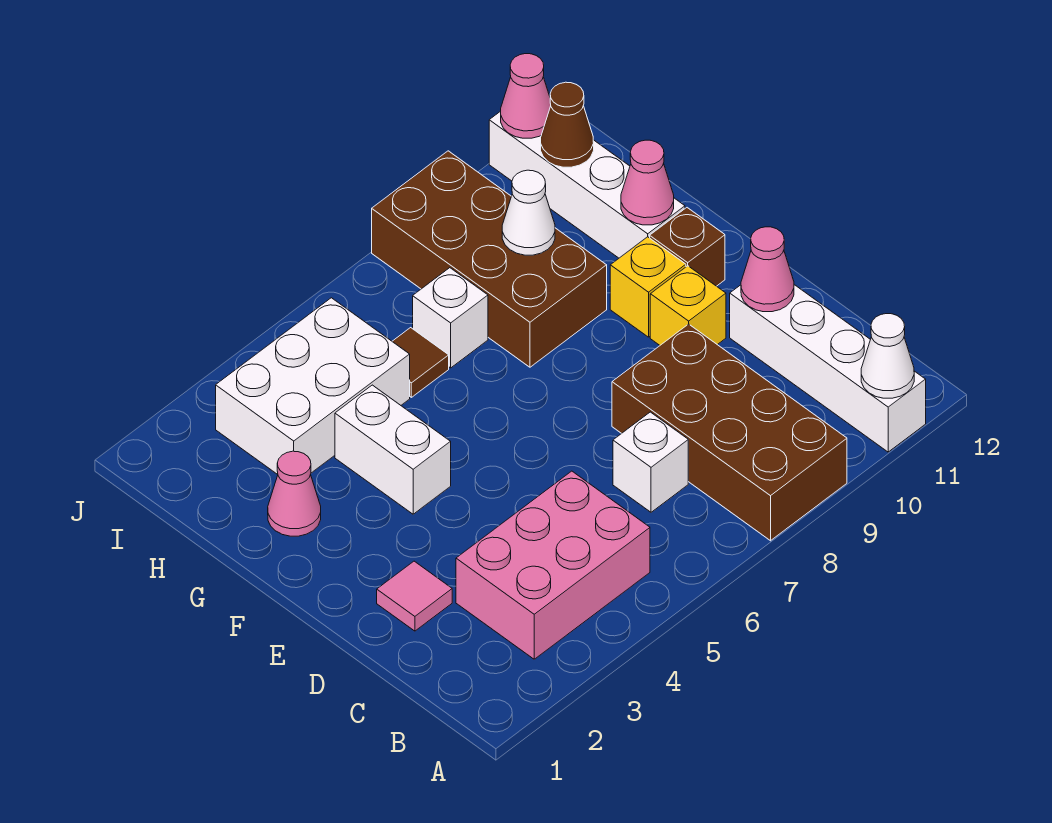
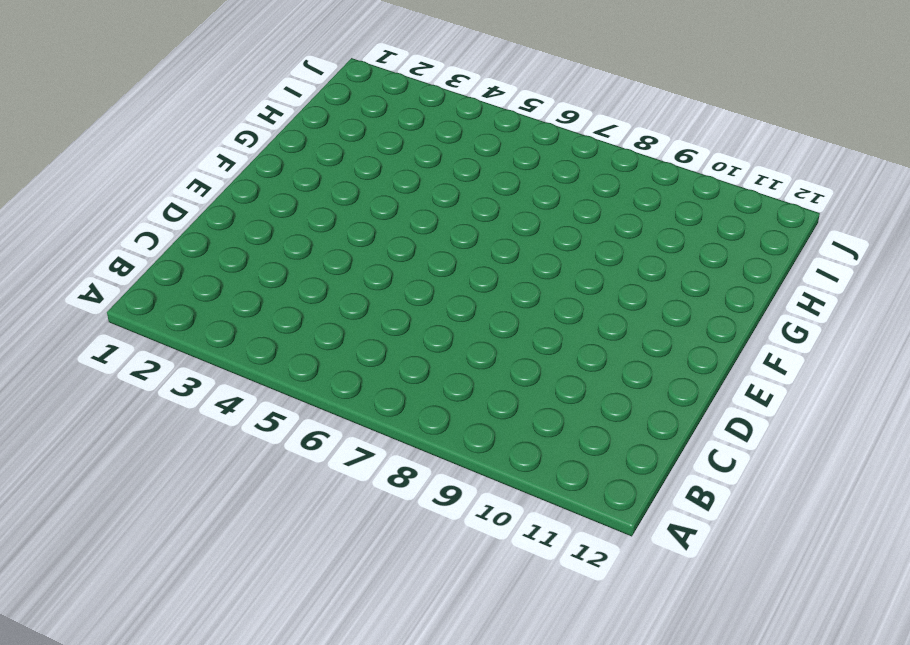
none -> brown 2x4 brick [612,324,847,541]
none -> white 1x4 brick [730,285,926,452]
none -> pink 2x3 brick [456,471,650,659]

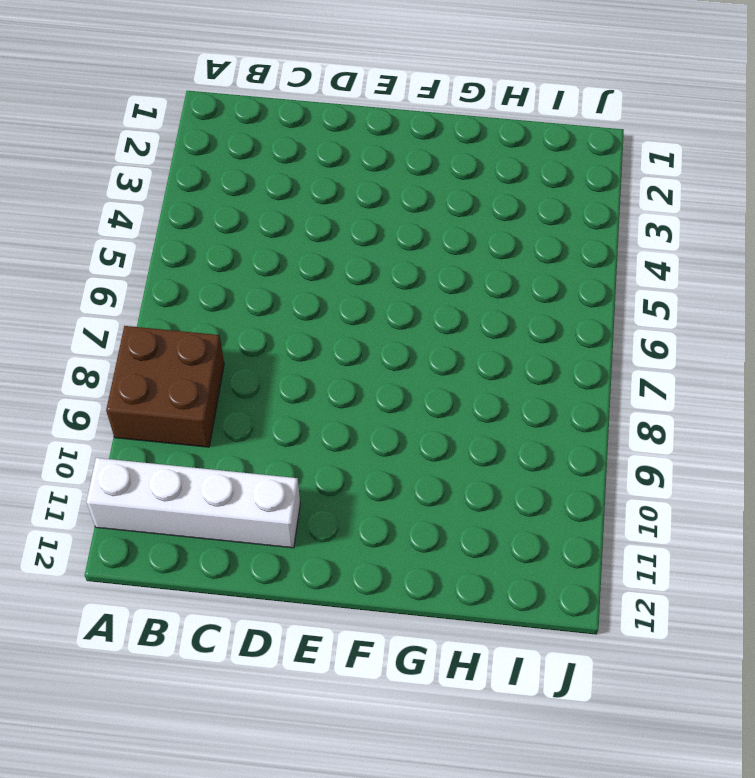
brown 2x2 brick [106,326,224,447] -> brown 2x4 brick [612,324,847,541]
none -> pink 2x3 brick [456,471,650,659]
none -> white 1x1 brick [613,412,688,512]
none -> pink 1x1 tile [377,561,452,631]

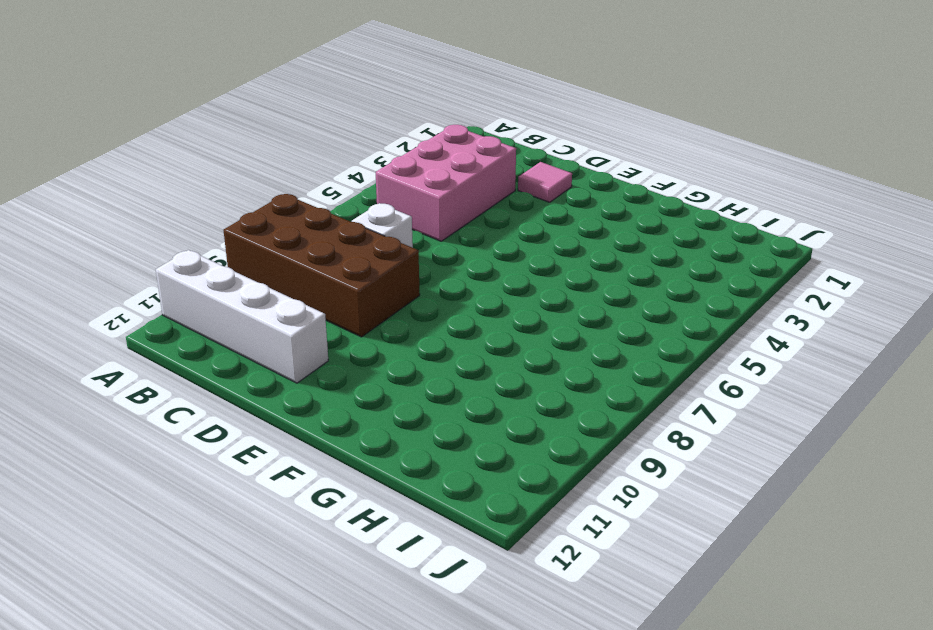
none -> yellow 1x1 brick [650,266,726,345]
none -> white 1x2 brick [335,385,451,514]
none -> yellow 1x1 brick [610,237,686,337]

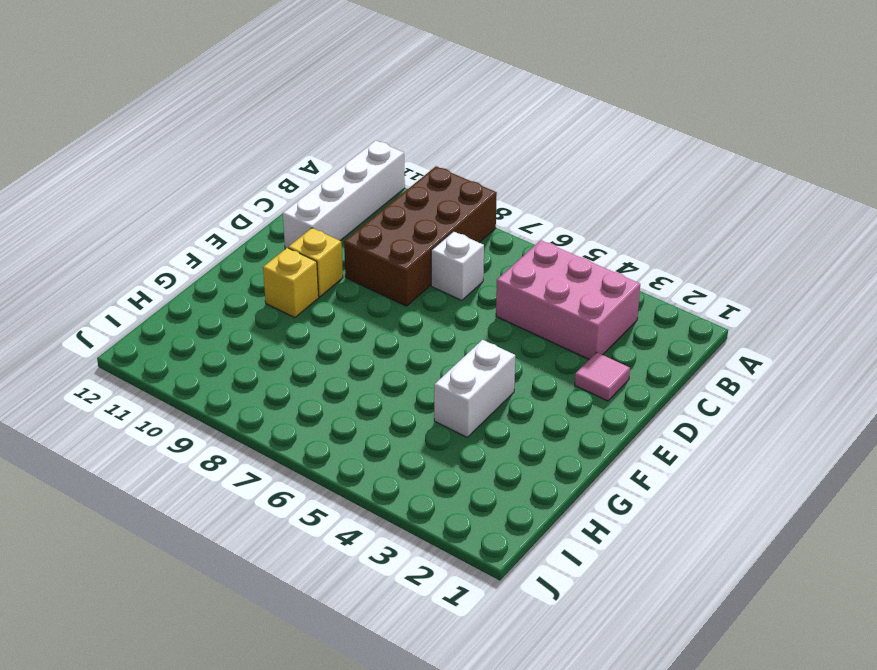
none -> brown 1x1 brick [650,208,725,286]
none -> pink 1x1 cone [268,451,321,536]
none -> brown 2x4 brick [372,151,607,367]

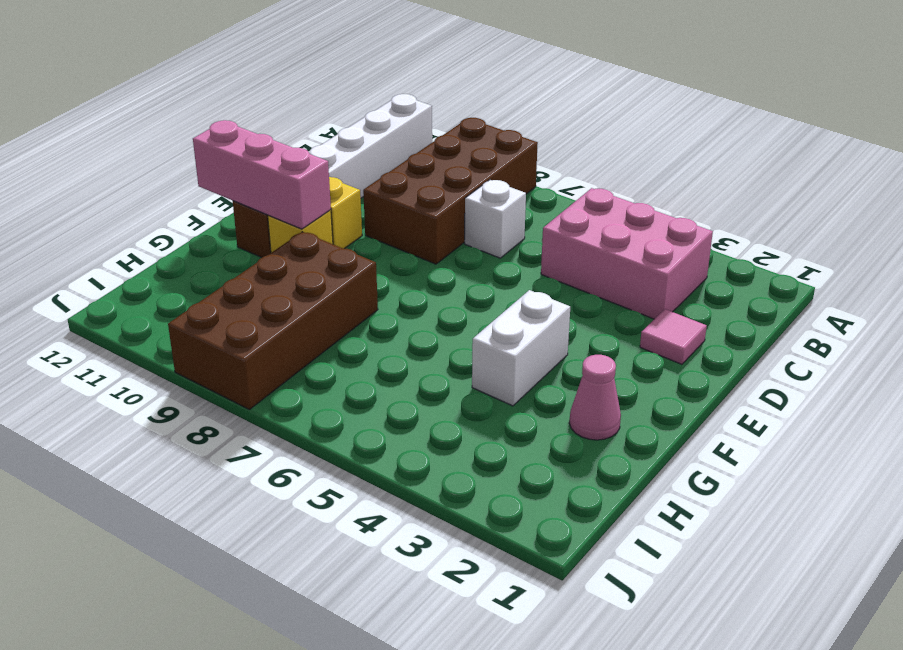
pink 1x3 brick [193,120,331,229] -> none
none -> white 1x4 brick [489,111,685,258]
none -> white 2x3 brick [216,298,410,475]
none -> brown 1x1 tile [392,328,449,397]

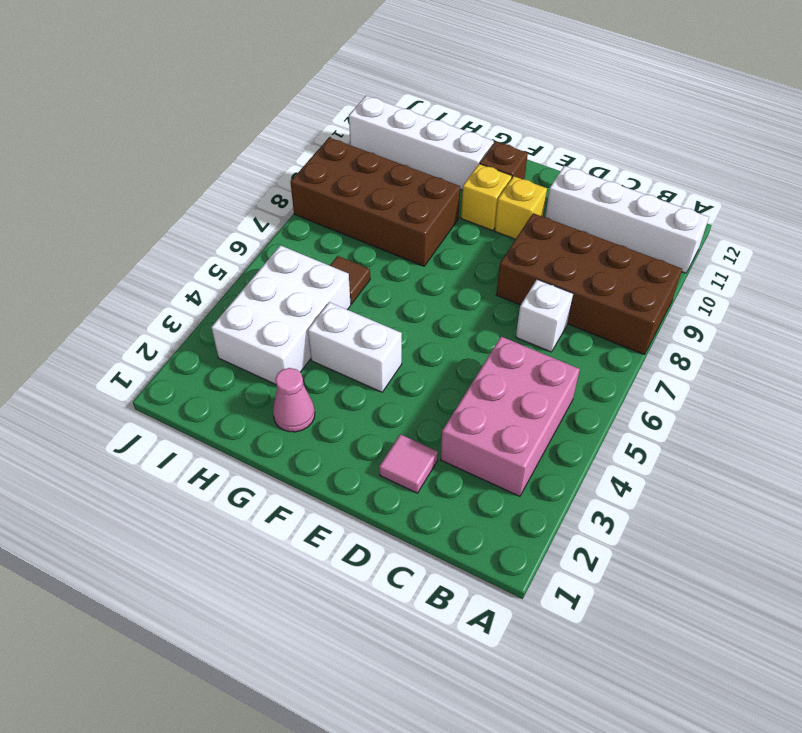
none -> white 1x1 brick [413,268,488,368]
none -> white 1x1 cone [861,314,914,398]
none -> pink 1x1 cone [741,227,794,312]

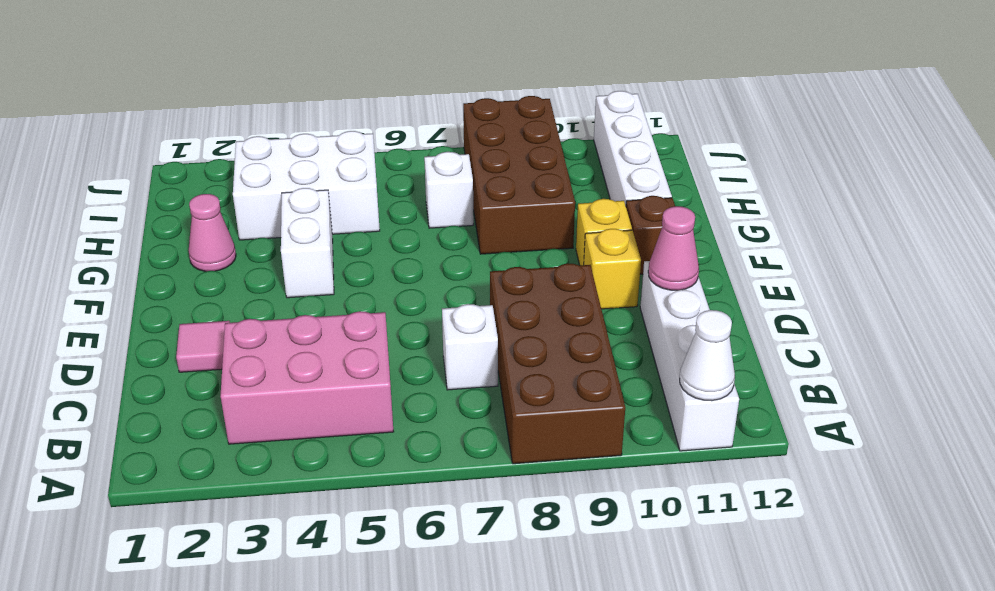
none -> brown 1x1 tile [392,328,449,397]
none -> pink 1x1 cone [621,140,674,225]
none -> white 1x1 cone [502,170,555,255]

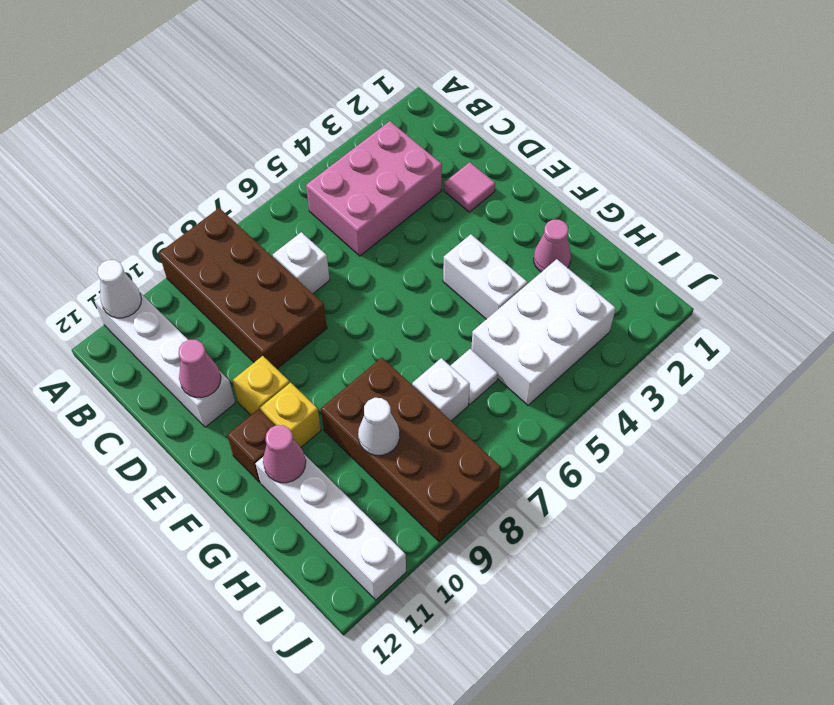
white 1x1 tile [451,349,498,404] -> brown 1x1 tile [392,328,449,397]
none -> brown 1x1 cone [541,82,594,167]
none -> pink 1x1 cone [501,54,551,138]

